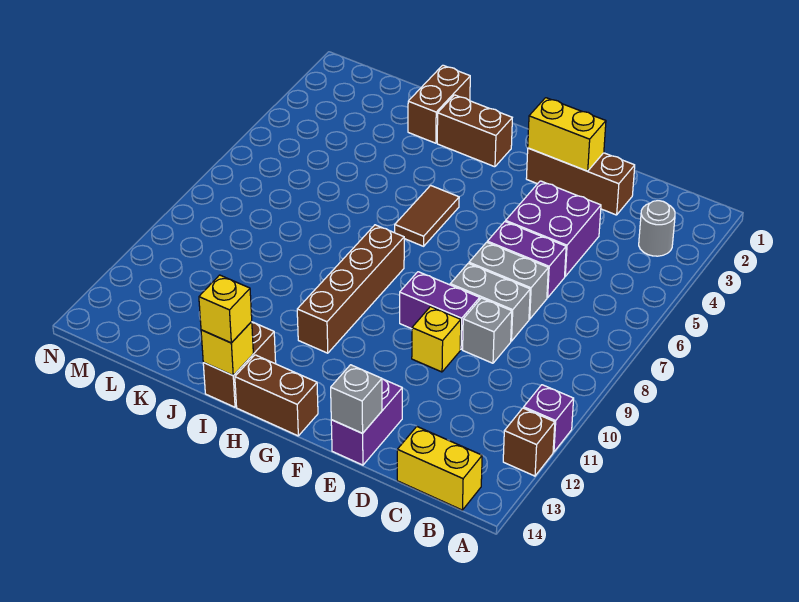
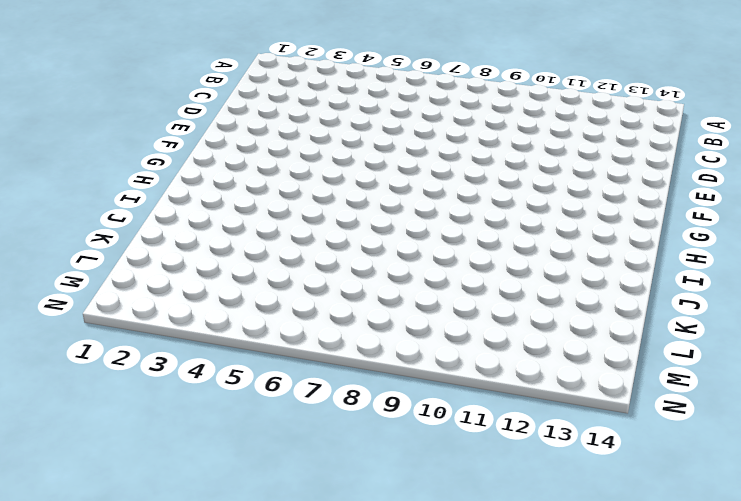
none -> purple 1x1 brick [524,385,574,452]
none -> brown 1x1 brick [503,408,555,476]
none -> grey 1x1 round brick [639,201,675,256]

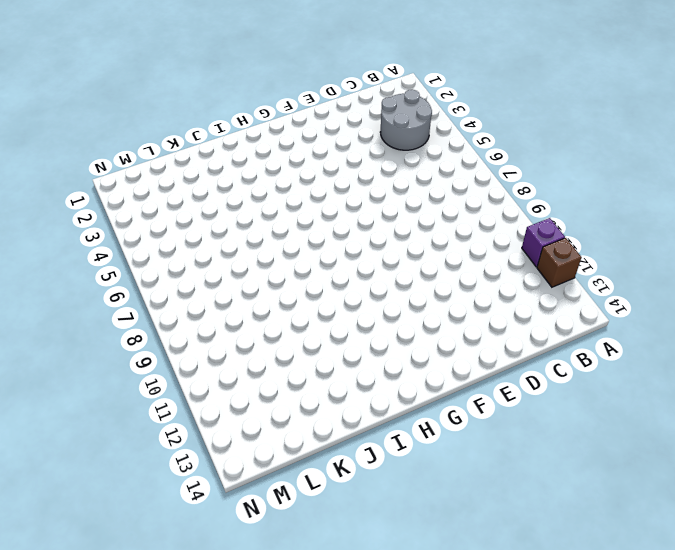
grey 2x2 round brick [380,90,432,150] -> grey 1x1 round brick [639,201,675,256]
none -> yellow 1x2 brick [397,427,482,510]
none -> brown 1x3 brick [526,148,635,215]
none -> purple 2x2 brick [506,181,601,276]

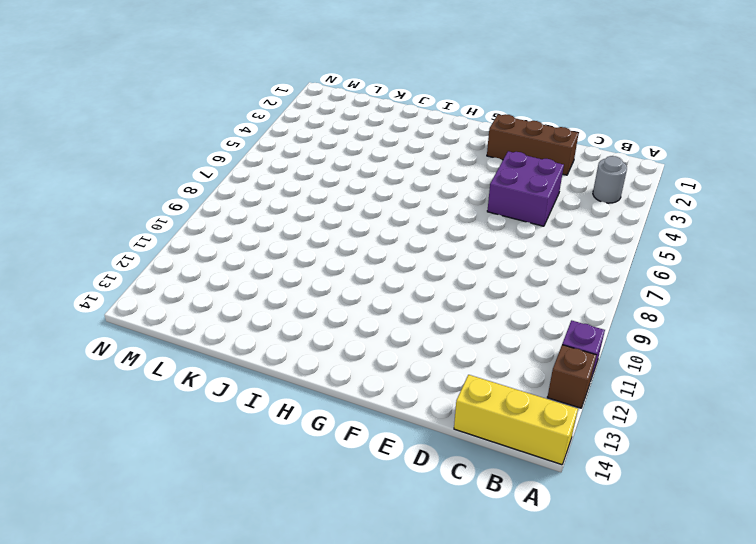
yellow 1x3 brick [454,375,578,465] -> yellow 1x2 brick [397,427,482,510]
none -> purple 1x2 brick [487,222,566,298]
none -> grey 1x2 brick [469,242,548,319]
none -> grey 1x2 brick [450,263,530,341]

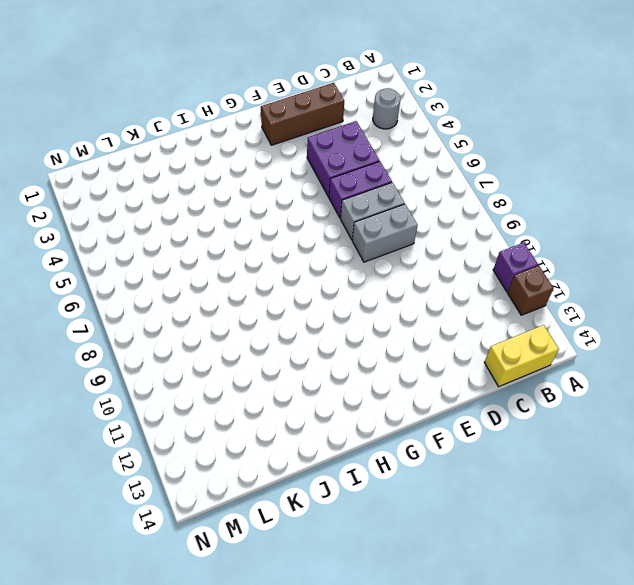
none -> grey 1x1 brick [463,298,512,363]
none -> purple 1x2 brick [400,272,480,350]
none -> yellow 1x1 brick [412,307,461,372]

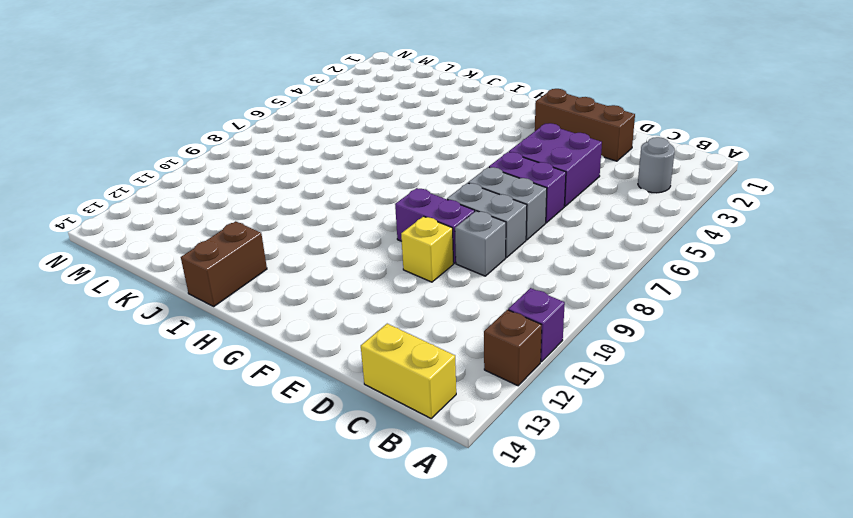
none -> purple 1x2 brick [331,379,402,465]
none -> brown 1x2 brick [235,355,318,436]
none -> brown 1x2 brick [437,95,512,167]

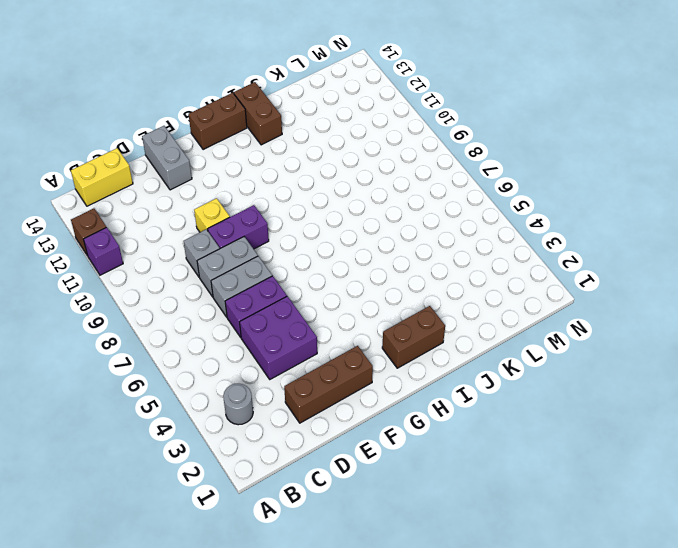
grey 1x2 brick [142,126,192,190] -> purple 1x2 brick [331,379,402,465]
none -> brown 1x2 tile [395,185,459,246]
none -> brown 1x4 brick [297,225,404,353]
none -> brown 1x2 brick [408,65,470,143]

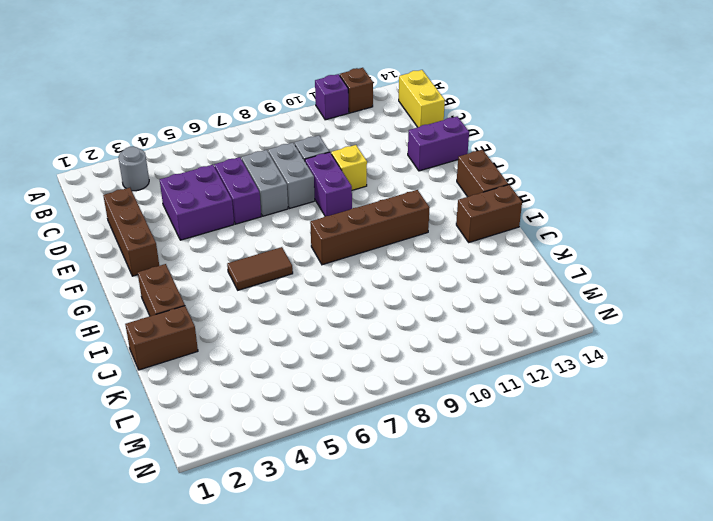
none -> yellow 1x2 brick [528,98,606,171]
none -> grey 1x1 brick [331,365,382,433]
none -> yellow 1x1 brick [201,322,253,375]

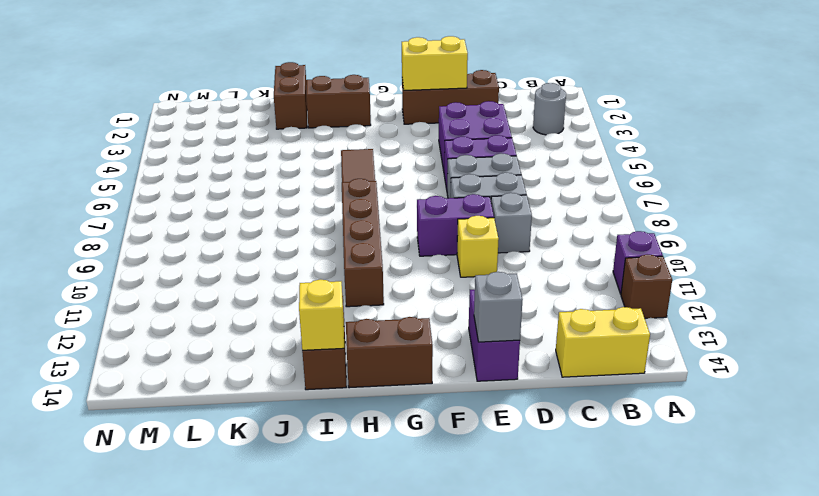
none -> yellow 1x1 brick [199,275,252,343]

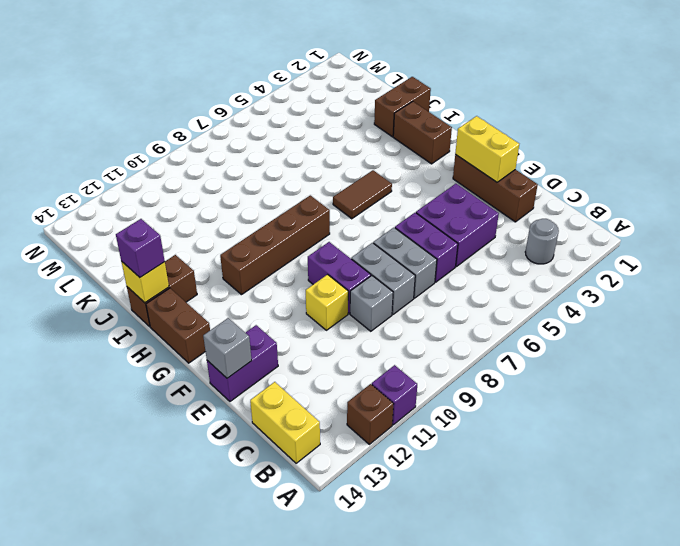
purple 1x1 brick [116,219,165,277] -> yellow 1x1 brick [199,275,252,343]

